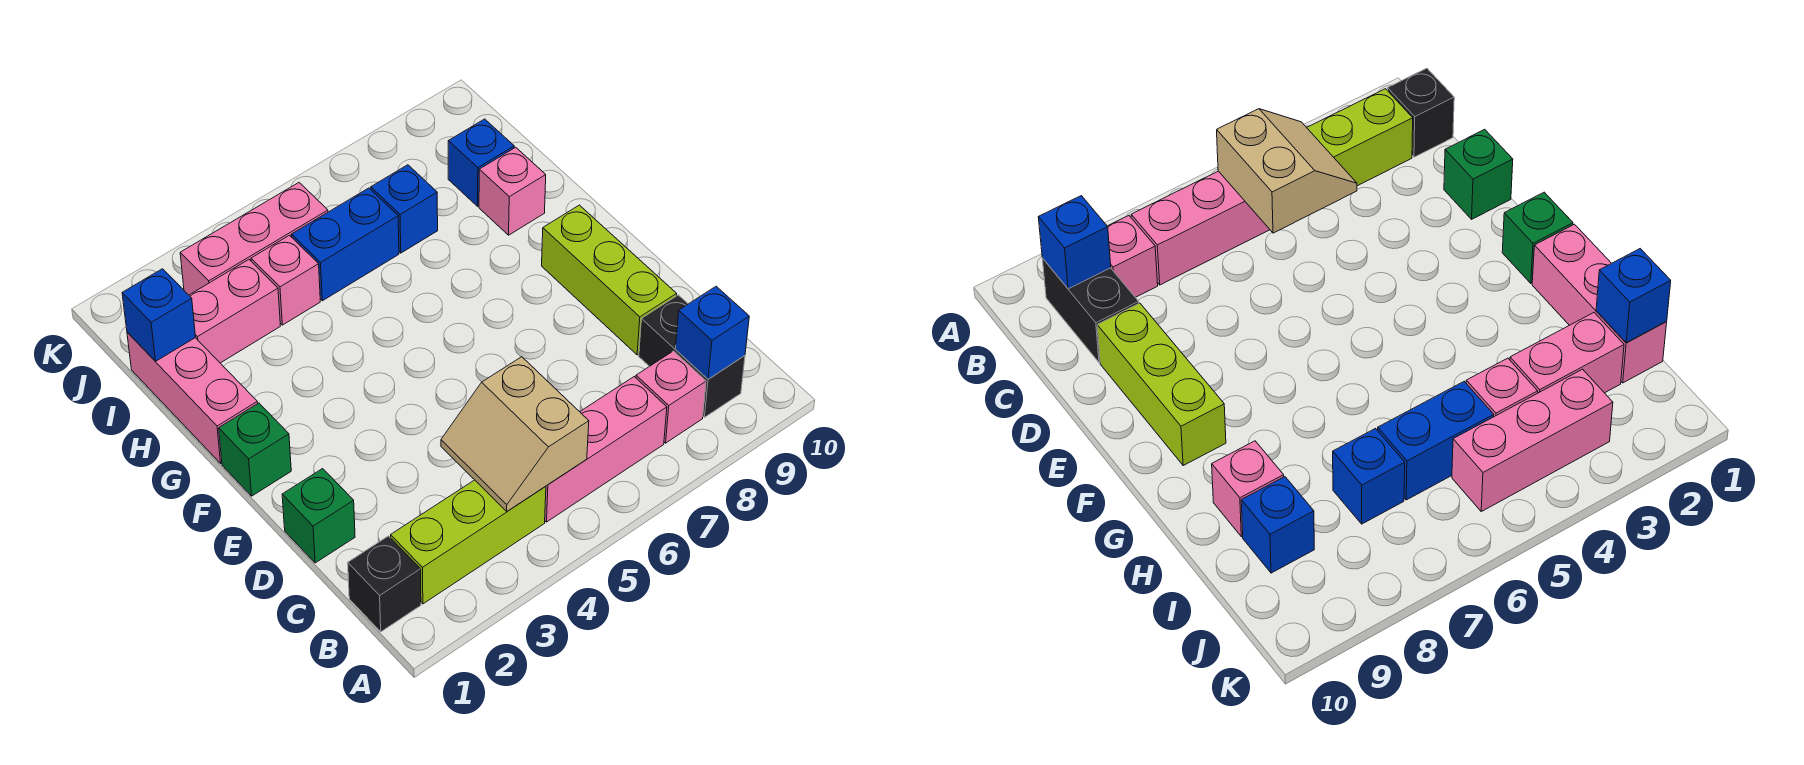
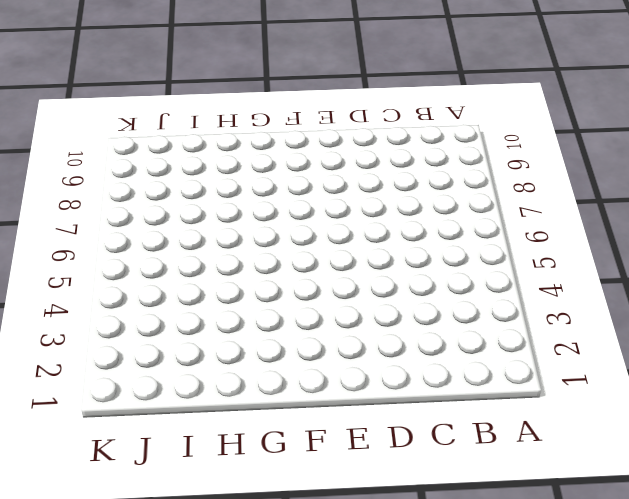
none -> black 1x1 brick [348,536,421,632]
none -> lime 1x3 brick [391,480,546,604]
none -> pink 1x3 brick [545,377,667,522]

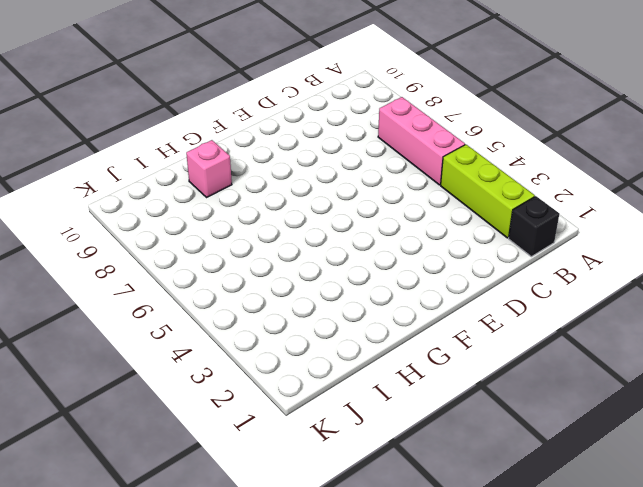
none -> pink 1x1 brick [636,351,706,443]
none -> black 1x2 brick [639,295,745,417]
none -> green 1x1 brick [282,469,355,563]

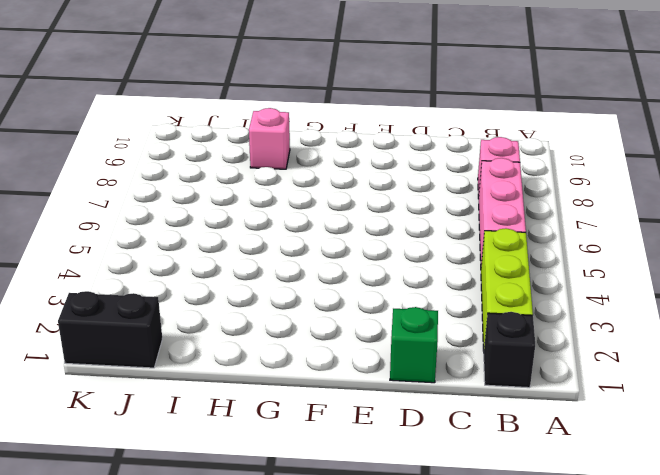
black 1x2 brick [58,291,162,368] -> black 1x2 brick moved to [639,295,745,417]
none -> lime 1x3 brick [542,205,677,355]
none -> green 1x1 brick [219,403,291,496]
none -> pink 1x3 brick [127,332,258,463]

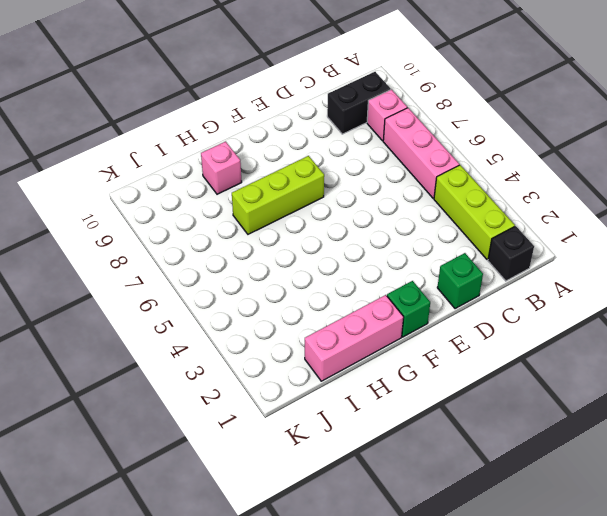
lime 1x3 brick [232,156,324,234] -> lime 1x3 brick moved to [542,205,677,355]
none -> pink 1x2 brick [189,260,280,363]
none -> pink 1x1 brick [251,235,320,325]
none -> blue 1x2 brick [291,188,399,301]

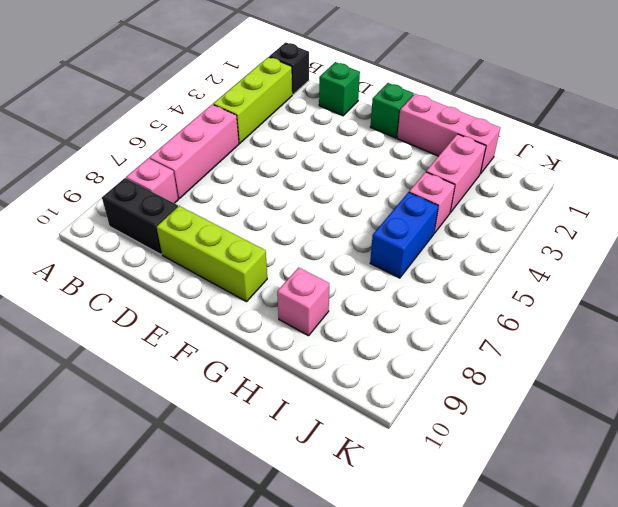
none -> blue 1x1 brick [371,165,438,253]
none -> blue 1x1 brick [448,119,514,206]
none -> pink 1x3 brick [180,183,328,295]

